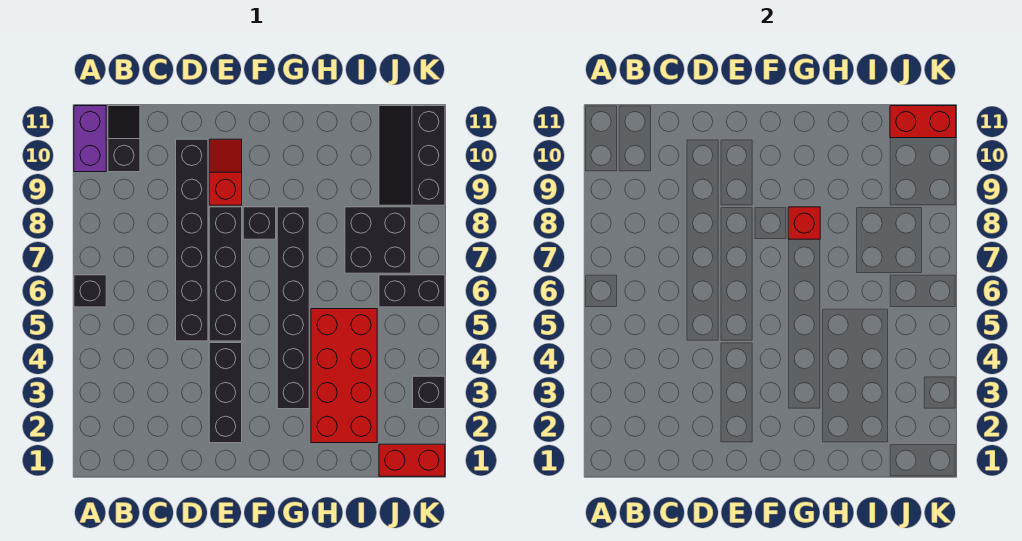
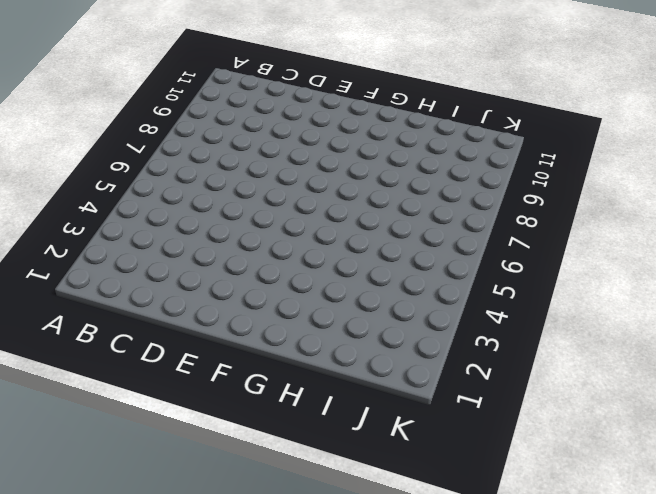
none -> black 1x1 brick [74,275,106,307]
none -> purple 1x2 brick [74,106,106,172]
none -> black 1x2 slope [108,106,140,172]

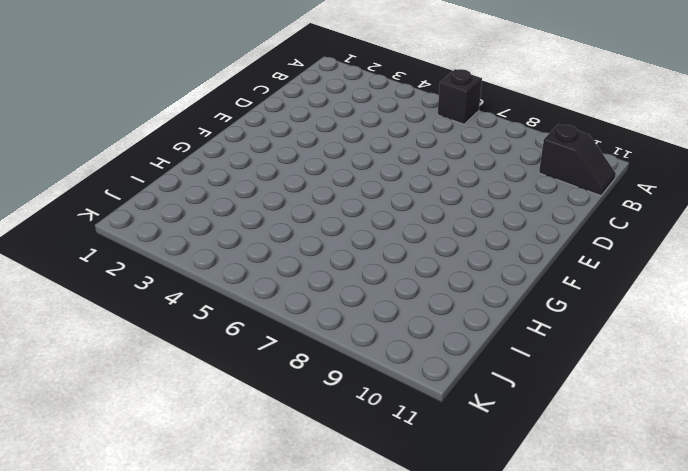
none -> purple 1x2 brick [74,106,106,172]
none -> black 1x6 brick [176,139,208,341]
none -> black 1x3 brick [209,343,242,443]

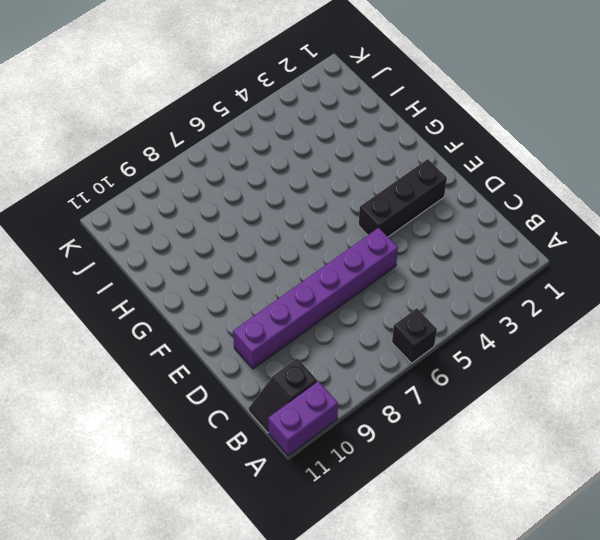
purple 1x6 brick [233,228,398,369] -> black 1x6 brick [176,139,208,341]
none -> black 1x4 brick [209,207,242,341]
none -> red 1x2 slope [209,139,242,205]
none -> black 1x1 brick [243,207,276,239]

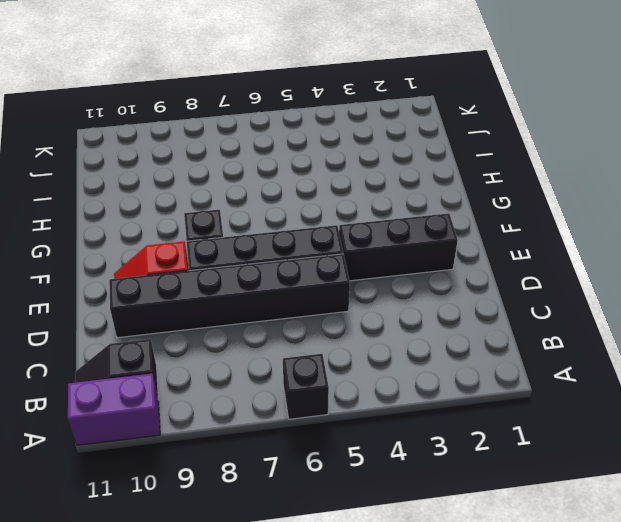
none -> black 1x6 brick [277,207,309,409]
none -> red 2x4 brick [311,309,377,443]
none -> black 2x2 brick [345,207,411,273]

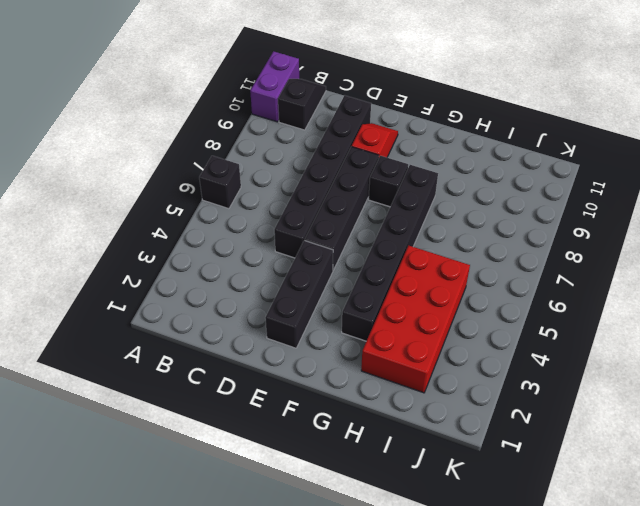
none -> black 2x2 brick [345,207,411,273]
none -> red 1x2 brick [379,444,445,476]
none -> black 1x2 brick [379,275,445,307]

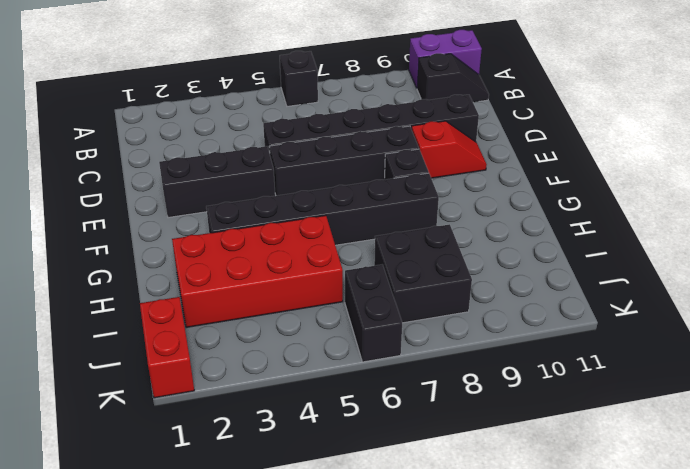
none -> black 2x3 slope [379,106,445,205]
none -> black 1x1 brick [413,376,445,409]
none -> red 1x1 brick [788,207,820,239]

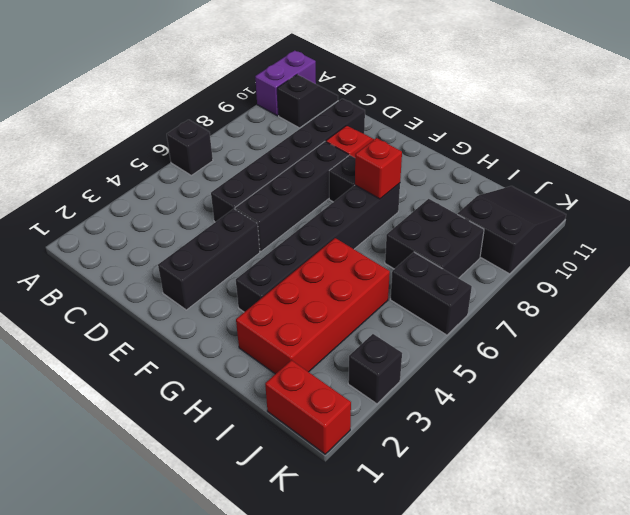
black 2x3 slope [458,186,566,274] -> black 2x3 slope turned to [379,106,445,205]
none -> red 1x2 brick [890,106,956,138]

